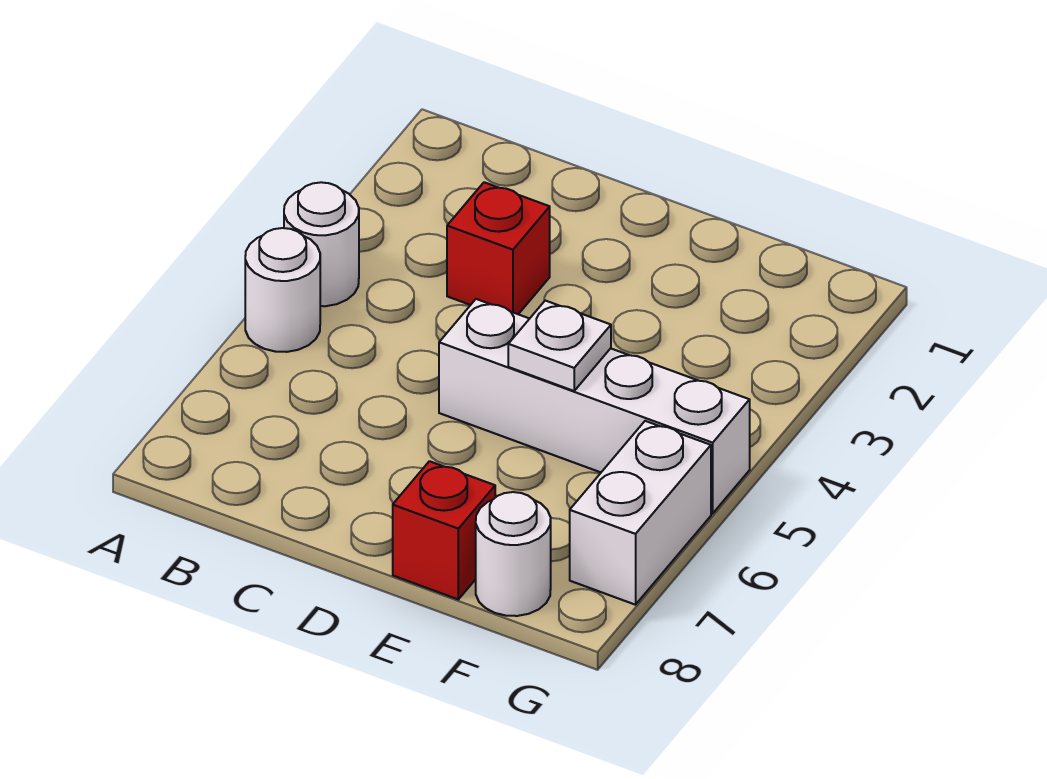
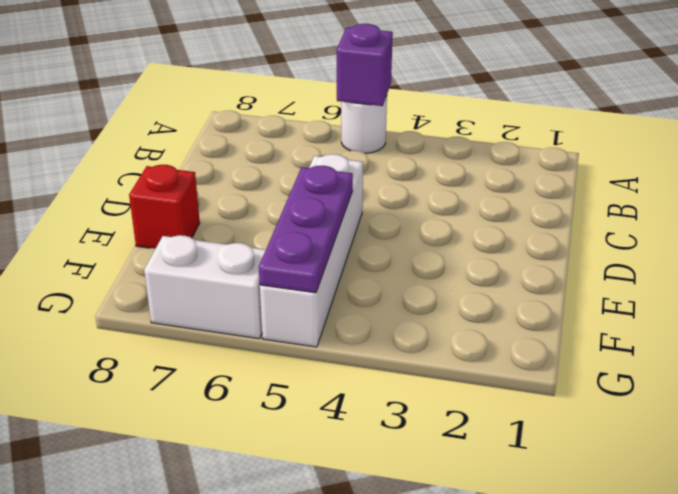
purple 1x1 brick [337,24,393,106] -> none
purple 1x3 plate [259,166,353,293] -> white 1x1 plate [508,301,611,391]
none -> white 1x1 round brick [284,182,359,306]
none -> red 1x1 brick [447,182,550,314]

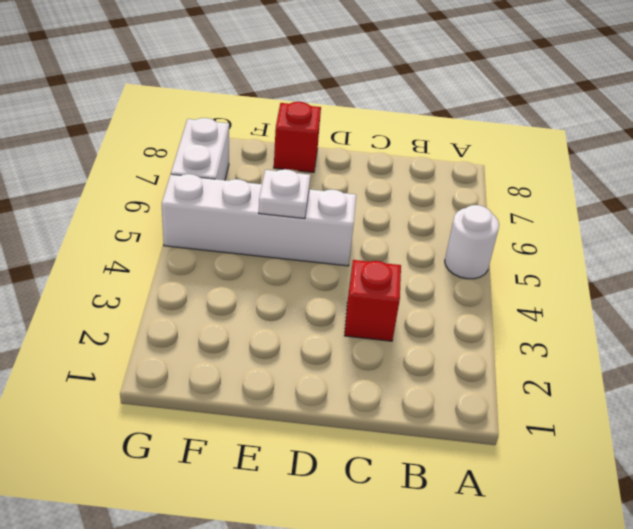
none -> white 1x1 round brick [284,182,359,306]
none -> white 1x1 round brick [476,492,551,616]

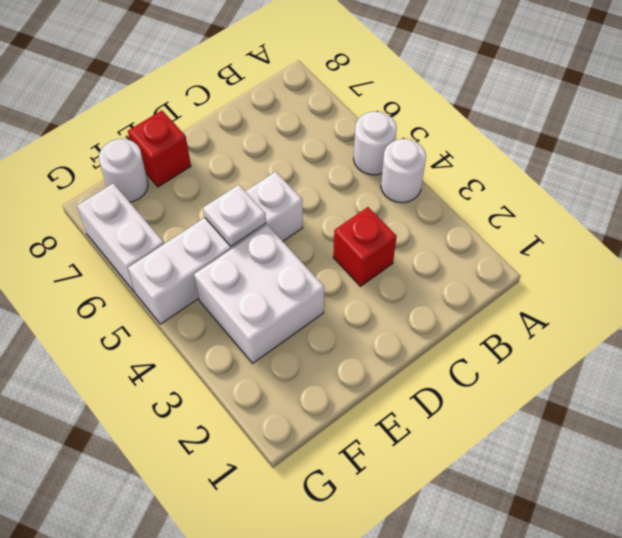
white 2x2 brick [194,225,324,363] -> none

